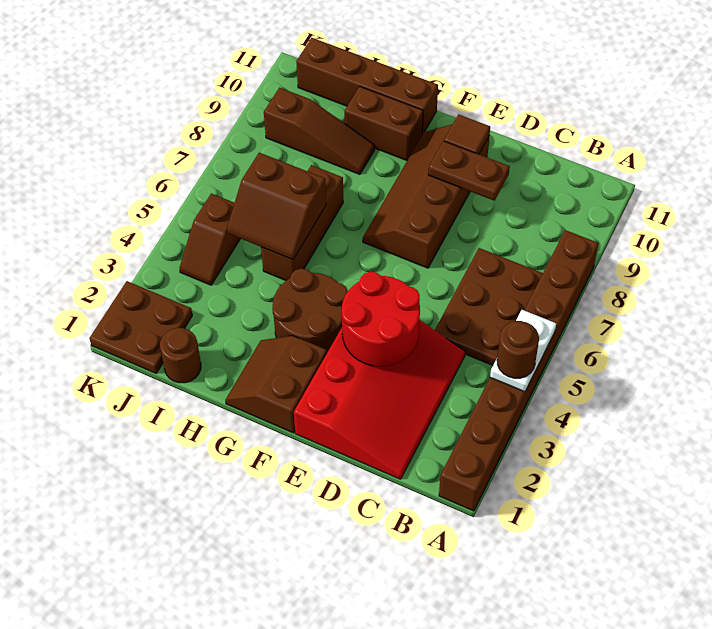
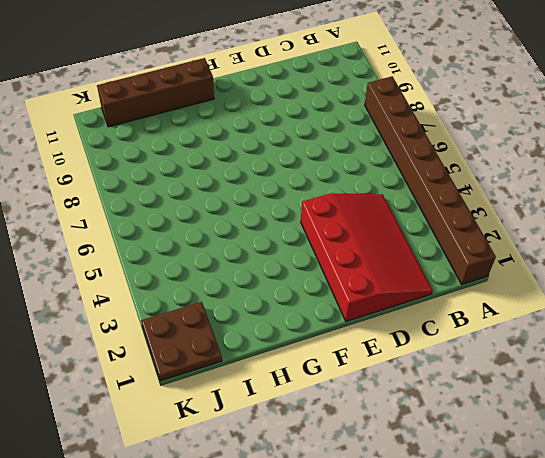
none -> brown 2x3 plate [435,248,543,365]
none -> brown 2x4 slope [363,125,489,268]
none -> brown 2x2 slope [225,336,327,433]

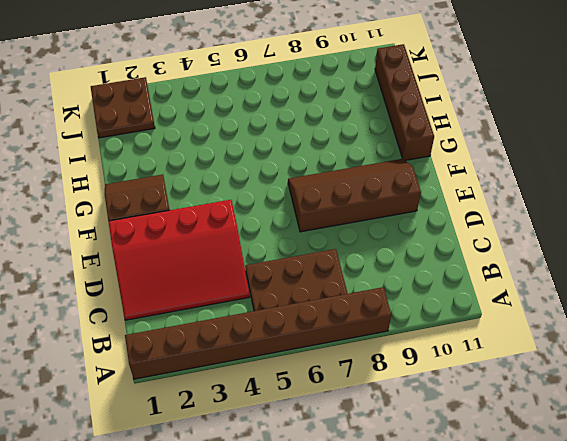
none -> brown 2x2 round brick [272,269,348,352]
none -> brown 1x2 brick [345,87,423,160]
none -> brown 1x3 brick [261,165,343,281]

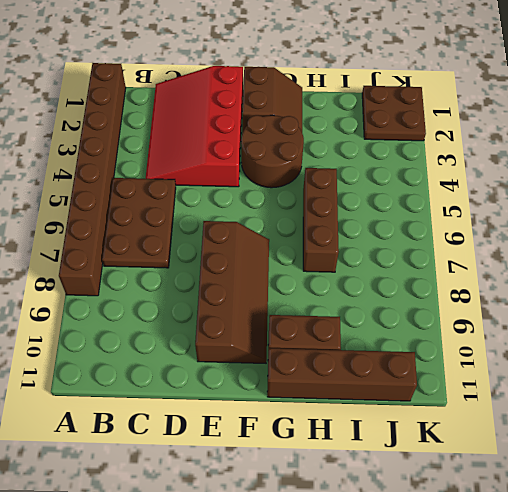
none -> brown 1x3 slope [264,88,375,174]
none -> brown 1x1 round brick [160,328,201,383]
none -> brown 1x2 slope [179,193,240,285]

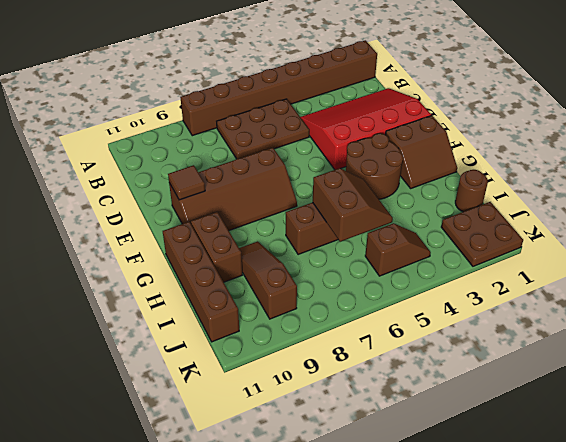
none -> white 1x2 plate [490,310,556,392]
none -> red 2x2 round brick [342,272,420,367]
none -> brown 1x2 plate [428,141,510,201]

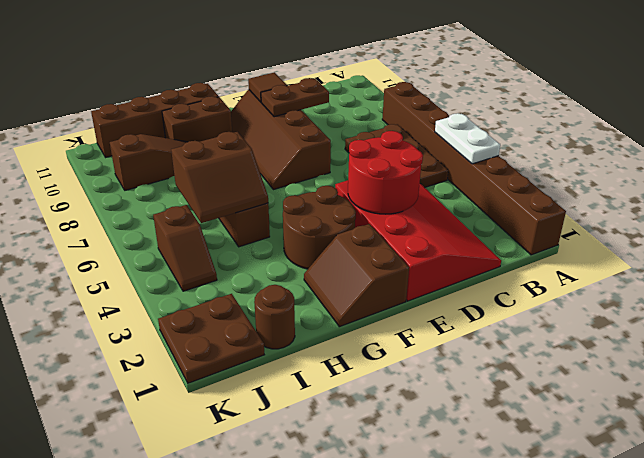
none -> brown 1x1 round brick [497,321,539,378]

